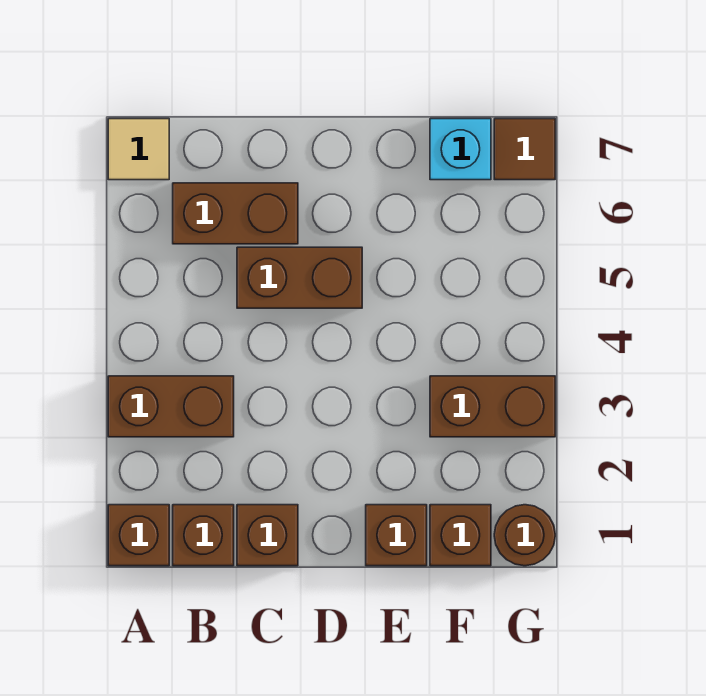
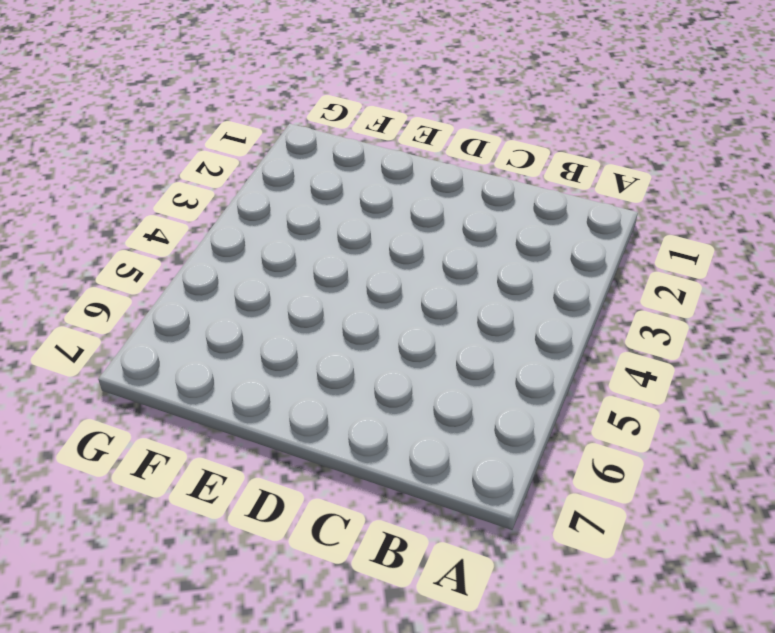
none -> brown 1x1 brick [108,505,169,566]
none -> brown 1x2 brick [108,376,234,437]
none -> tan 1x1 tile [108,119,169,180]

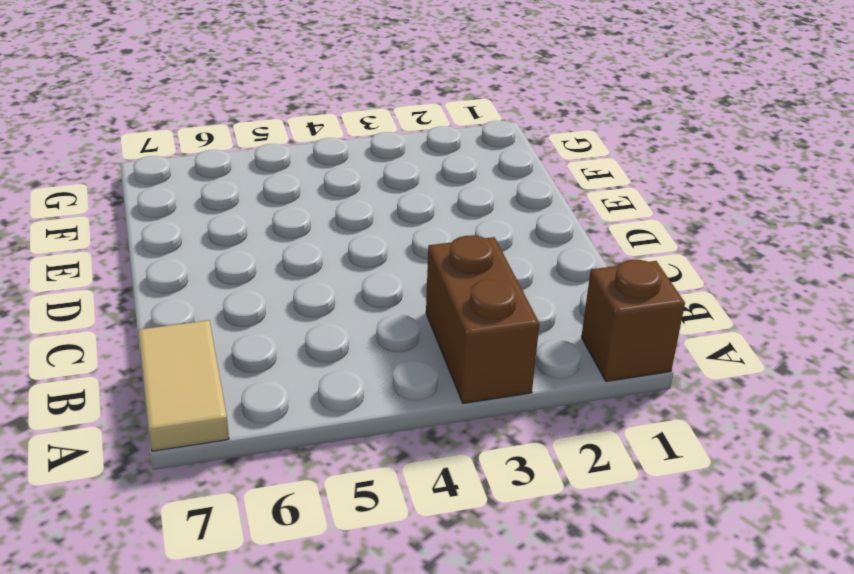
tan 1x2 tile [138,320,229,451] -> tan 1x1 tile [108,119,169,180]
none -> brown 1x1 brick [173,505,234,566]
none -> brown 1x2 brick [173,183,298,244]
none -> brown 1x1 brick [237,505,298,566]

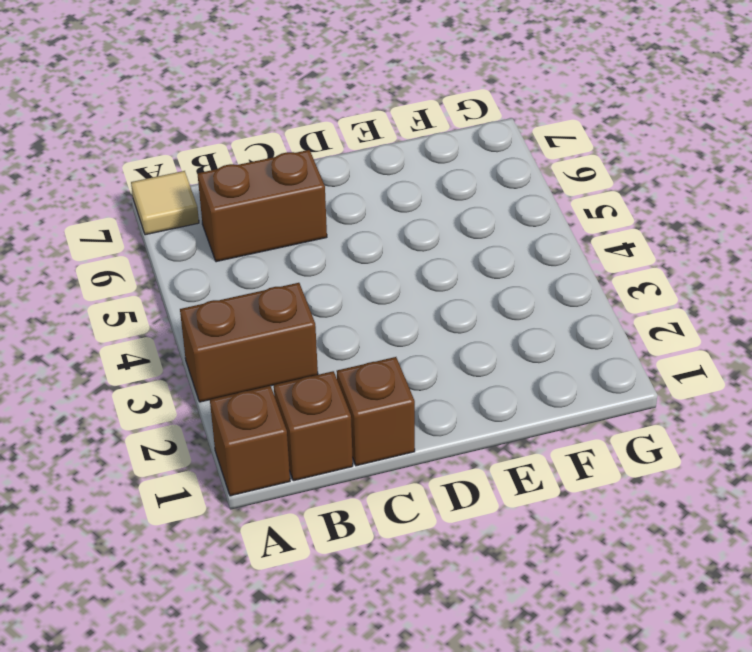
none -> brown 1x2 brick [237,247,362,308]
none -> brown 1x1 brick [366,505,427,566]
none -> brown 1x1 brick [430,505,491,566]

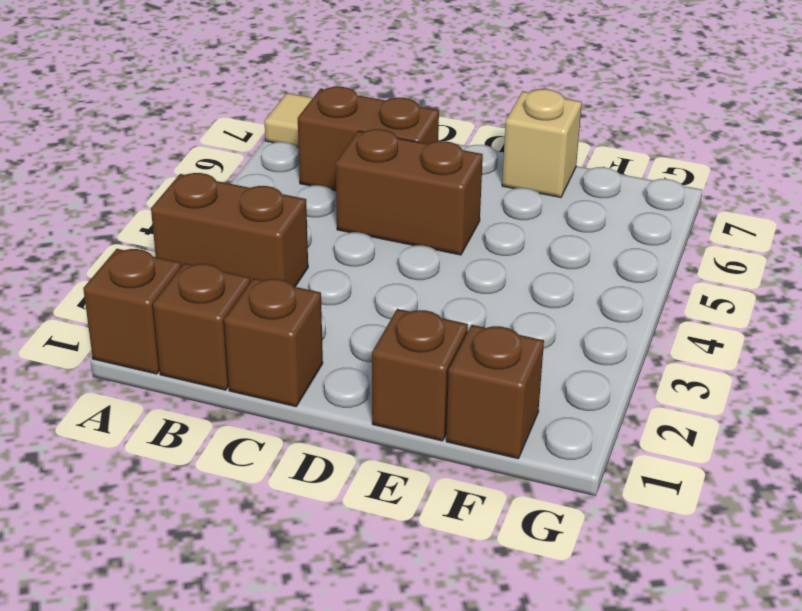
tan 1x1 brick [502,89,582,197] -> none
none -> brown 1x2 brick [430,376,555,437]
none -> cyan 1x1 brick [430,119,491,180]
none -> brown 1x1 round brick [494,505,555,566]

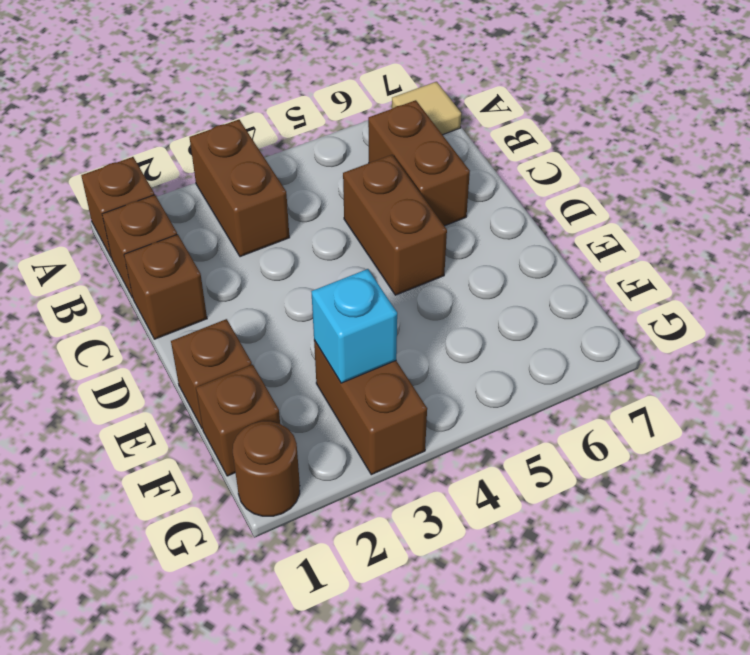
cyan 1x1 brick [311,269,397,383] -> cyan 1x1 brick moved to [430,119,491,180]
none -> brown 1x1 tile [494,119,555,180]

